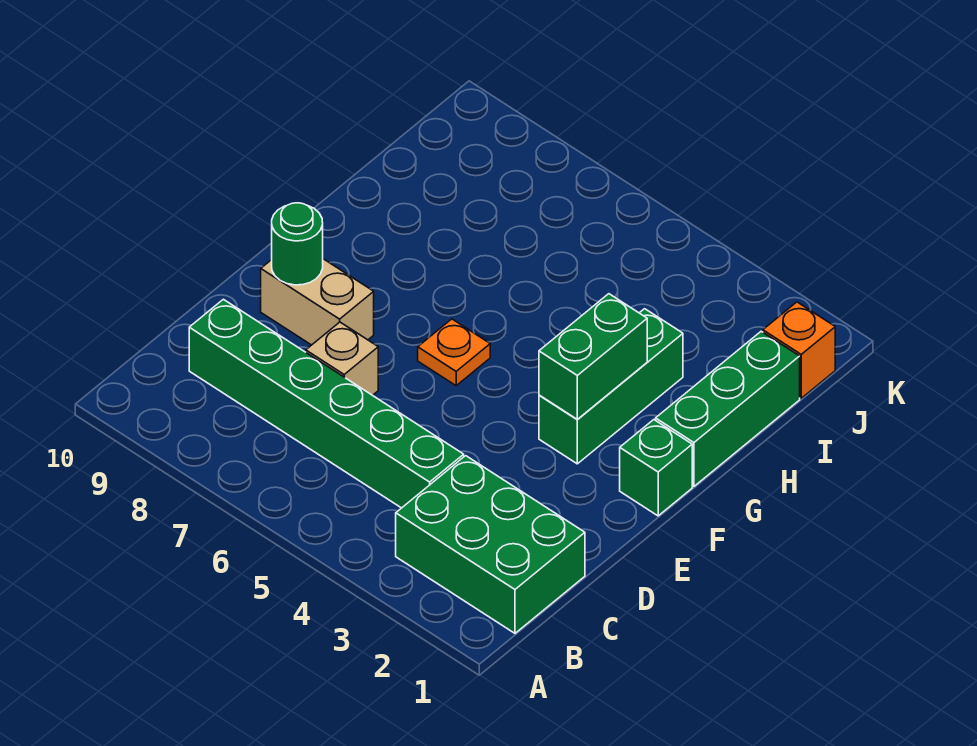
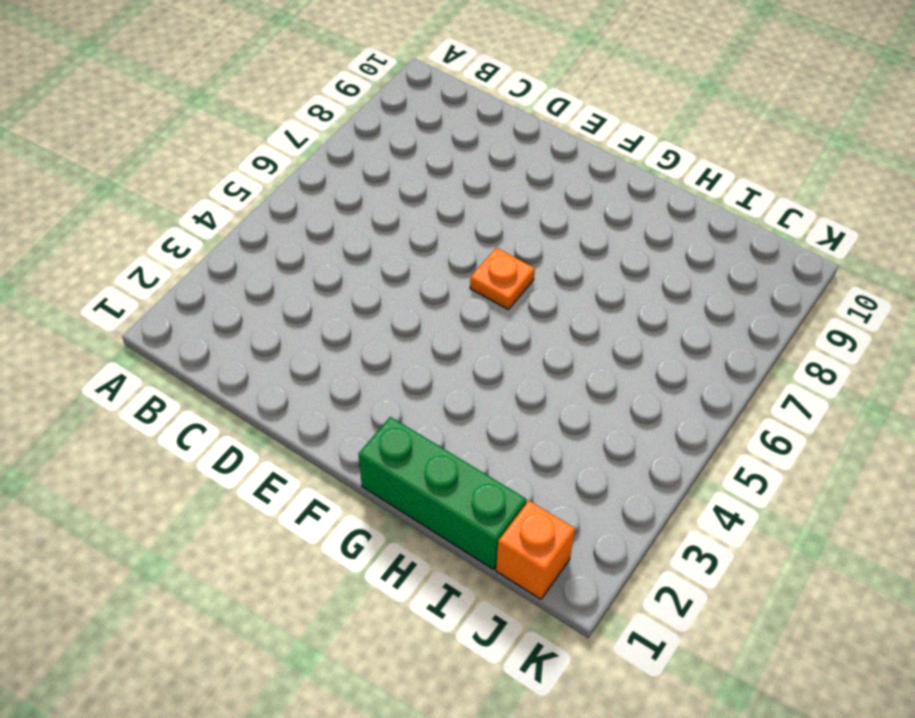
none -> green 2x3 brick [396,456,585,633]
none -> green 1x6 brick [189,299,464,508]

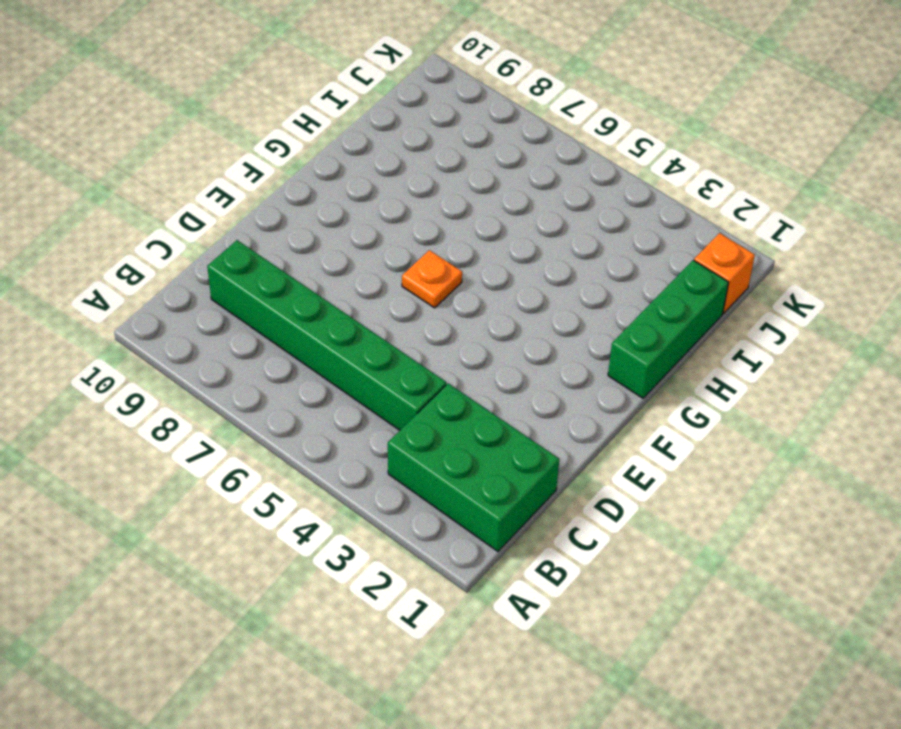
none -> tan 1x1 brick [306,322,378,395]
none -> tan 1x2 brick [261,259,374,345]

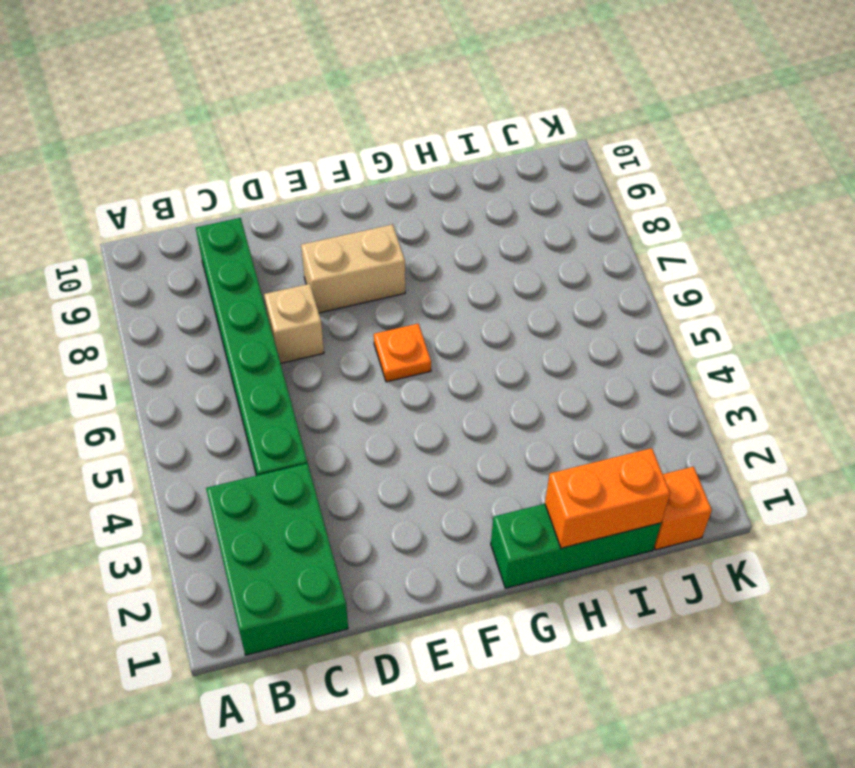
tan 1x2 brick [301,224,405,313] -> tan 1x2 brick turned to [261,259,374,345]
orange 1x2 brick [545,448,670,548] -> none
none -> green 1x1 brick [620,420,692,516]
none -> green 1x3 brick [539,309,683,464]

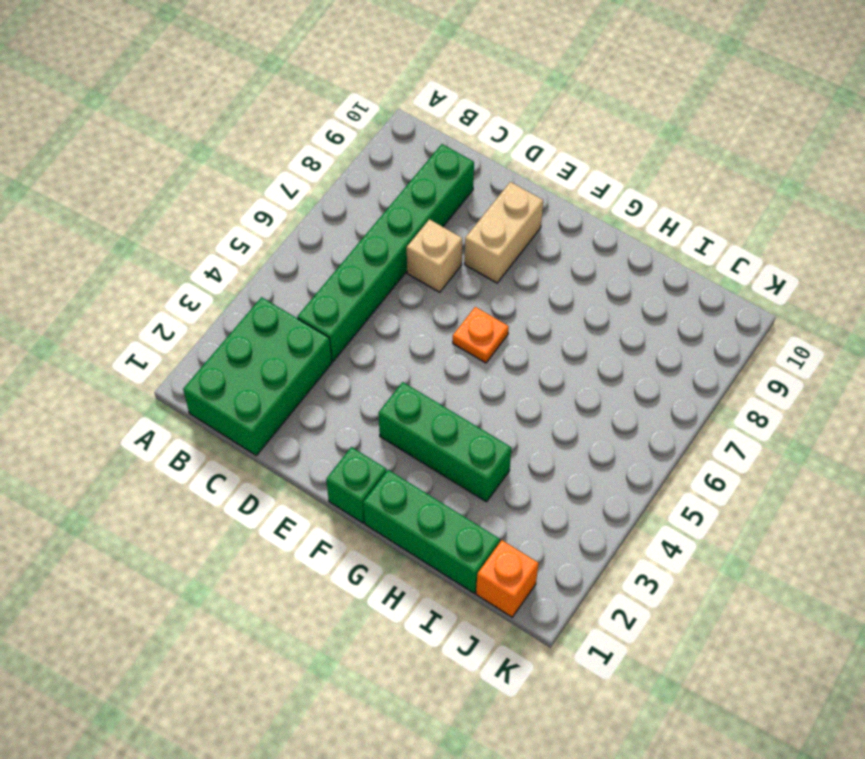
none -> green 1x1 round brick [272,203,323,285]
none -> green 1x2 brick [539,294,647,419]

